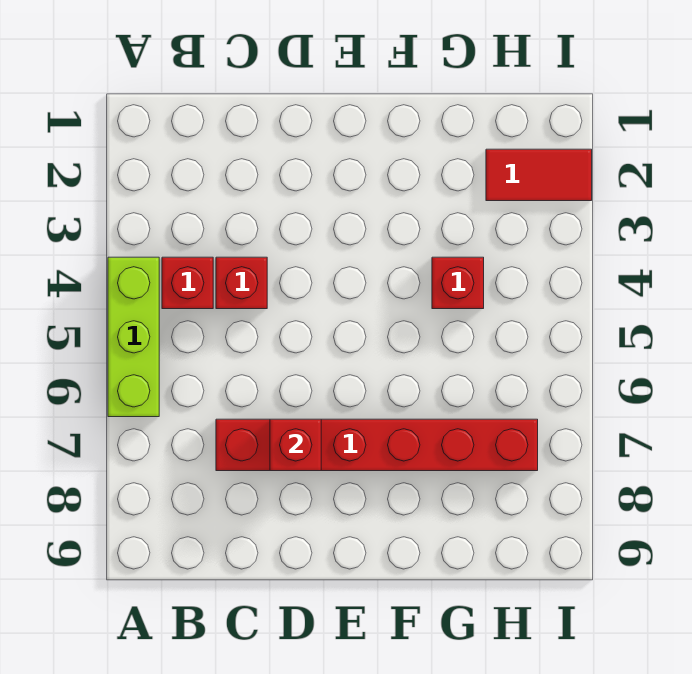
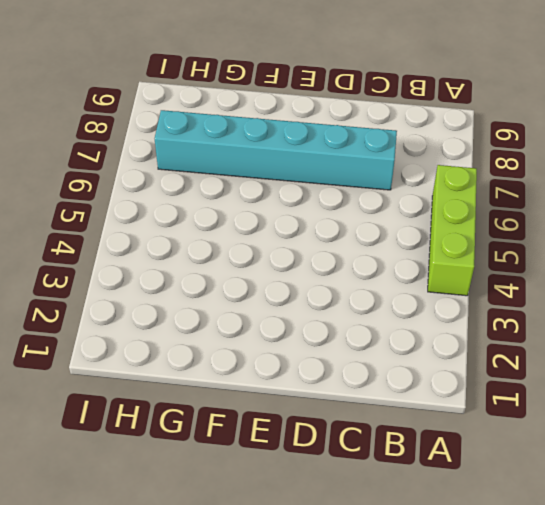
cyan 1x6 brick [155,110,397,190] -> red 1x6 brick [216,419,538,471]
none -> red 1x1 brick [162,257,213,309]
none -> red 1x1 brick [216,257,267,309]

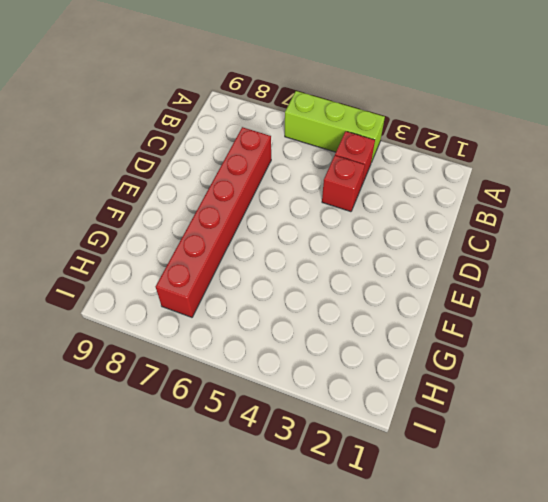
none -> red 1x1 brick [432,257,484,309]
none -> red 1x2 tile [486,149,592,201]

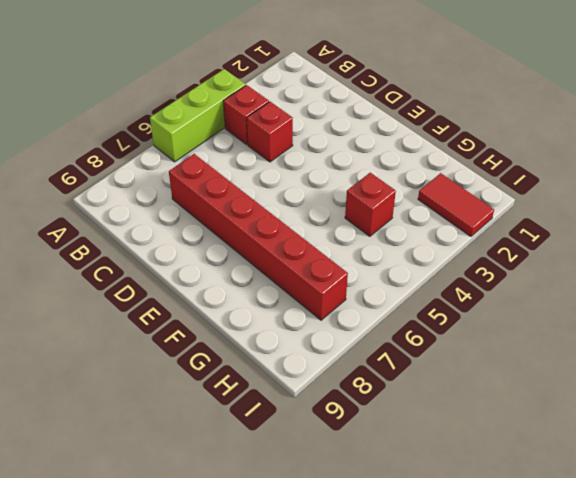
none -> red 1x1 brick [270,419,321,471]

